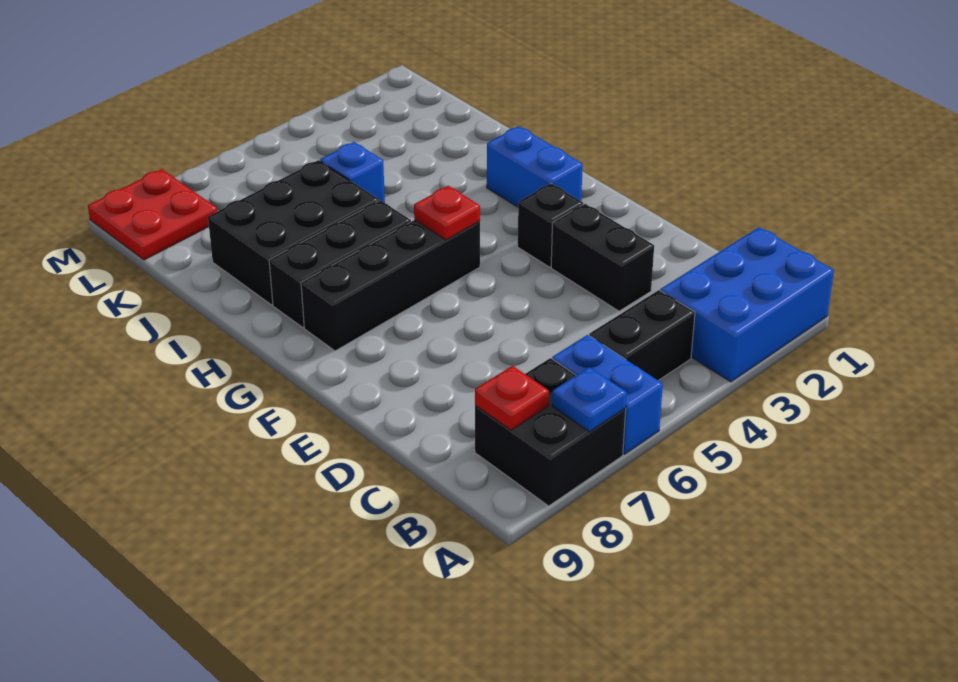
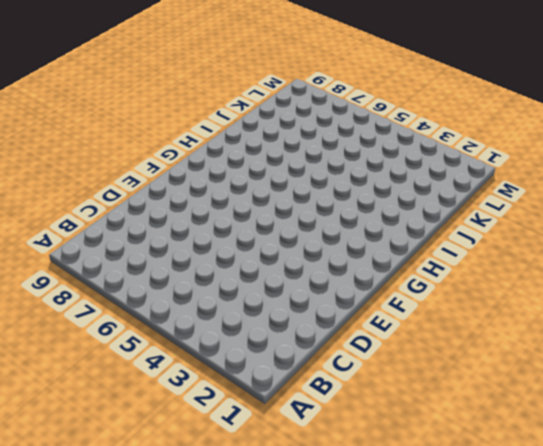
none -> blue 2x3 brick [660,227,834,382]
none -> blue 1x2 brick [552,335,663,454]
none -> black 2x2 brick [475,358,626,506]

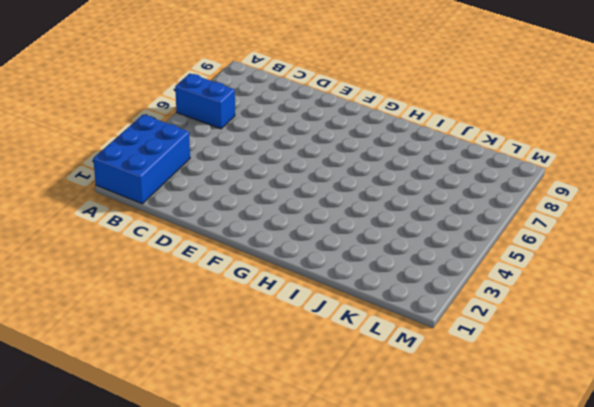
none -> black 2x2 brick [475,358,626,506]
none -> black 1x2 brick [589,290,695,381]
none -> black 1x2 brick [551,204,654,311]

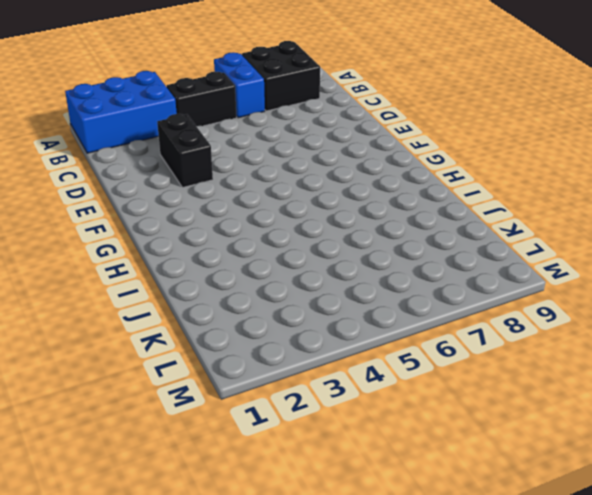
none -> black 1x1 brick [518,183,583,267]
none -> blue 1x2 brick [487,126,583,207]
none -> black 1x4 brick [301,220,480,351]

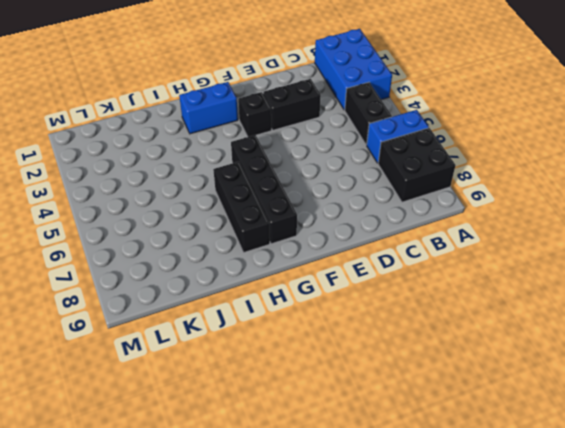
none -> black 2x3 brick [208,160,379,305]
none -> blue 1x1 brick [320,142,385,203]
none -> red 2x2 plate [88,169,217,260]

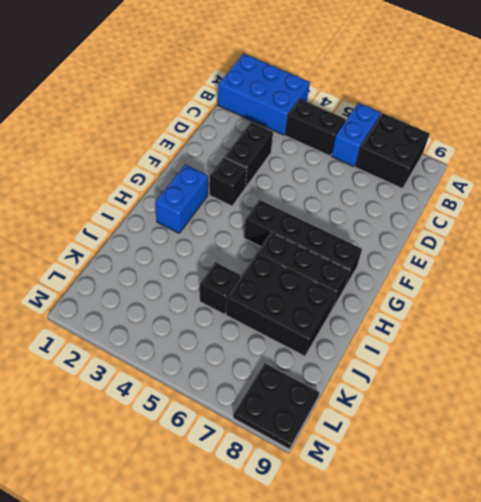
black 1x1 brick [200,262,240,314] -> blue 1x1 brick [320,142,385,203]
black 2x2 plate [233,363,320,449] -> red 2x2 plate [88,169,217,260]
none -> blue 1x1 plate [552,367,627,432]
none -> red 1x1 plate [475,366,549,430]
none -> red 1x1 plate [414,186,480,240]

